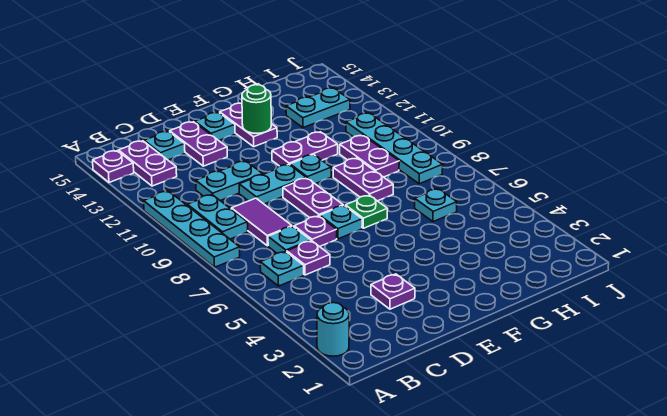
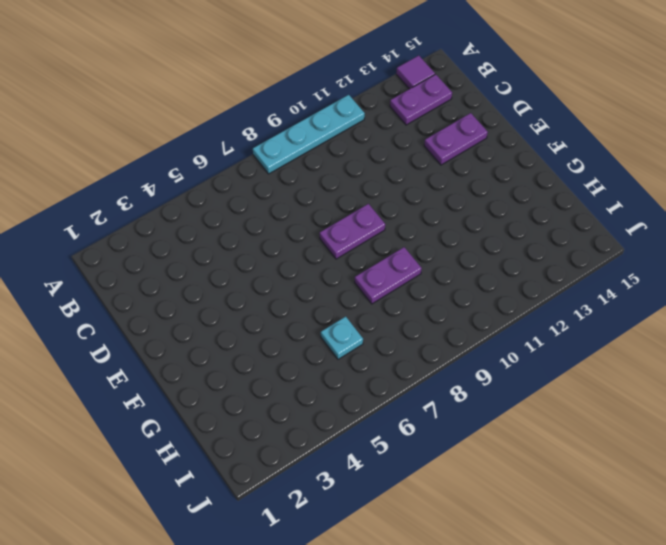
purple 1x1 tile [396,55,435,89] -> purple 1x1 plate [93,151,134,182]
none -> cyan 1x1 round brick [317,303,349,356]
none -> cyan 1x1 plate [260,252,304,286]
none -> cyan 1x2 plate [187,195,248,239]

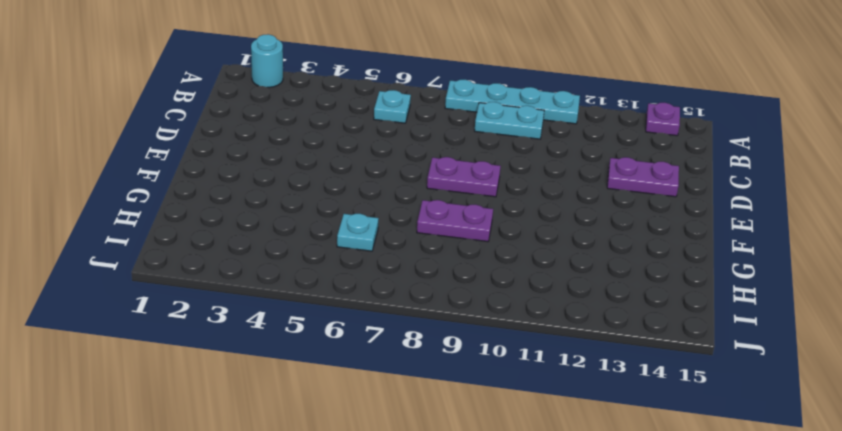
none -> purple 1x2 plate [119,141,177,186]
none -> purple 1x1 plate [287,241,330,275]
none -> cyan 1x1 plate [268,226,311,253]

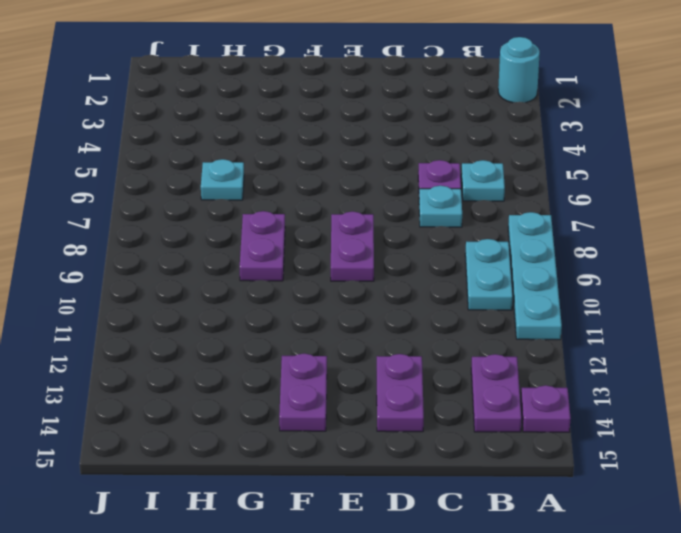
none -> purple 1x2 tile [231,198,292,246]
none -> cyan 1x2 plate [196,161,263,201]
none -> cyan 1x1 plate [144,131,185,160]

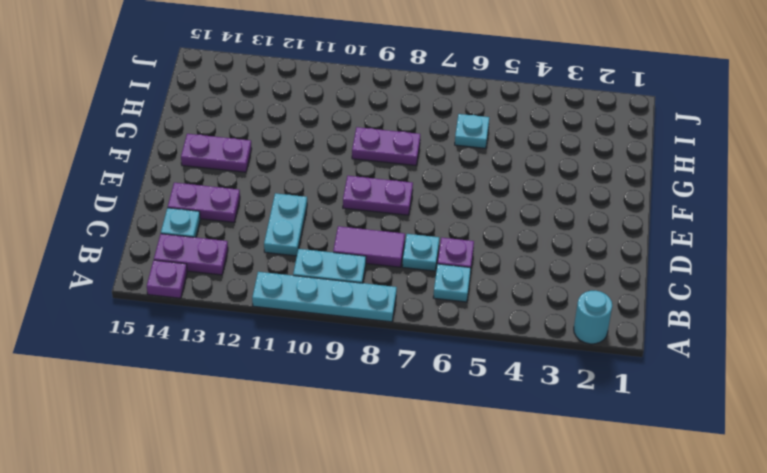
none -> purple 1x1 plate [371,274,415,309]
none -> purple 1x1 plate [294,216,337,247]
none -> cyan 1x2 plate [239,164,306,204]

